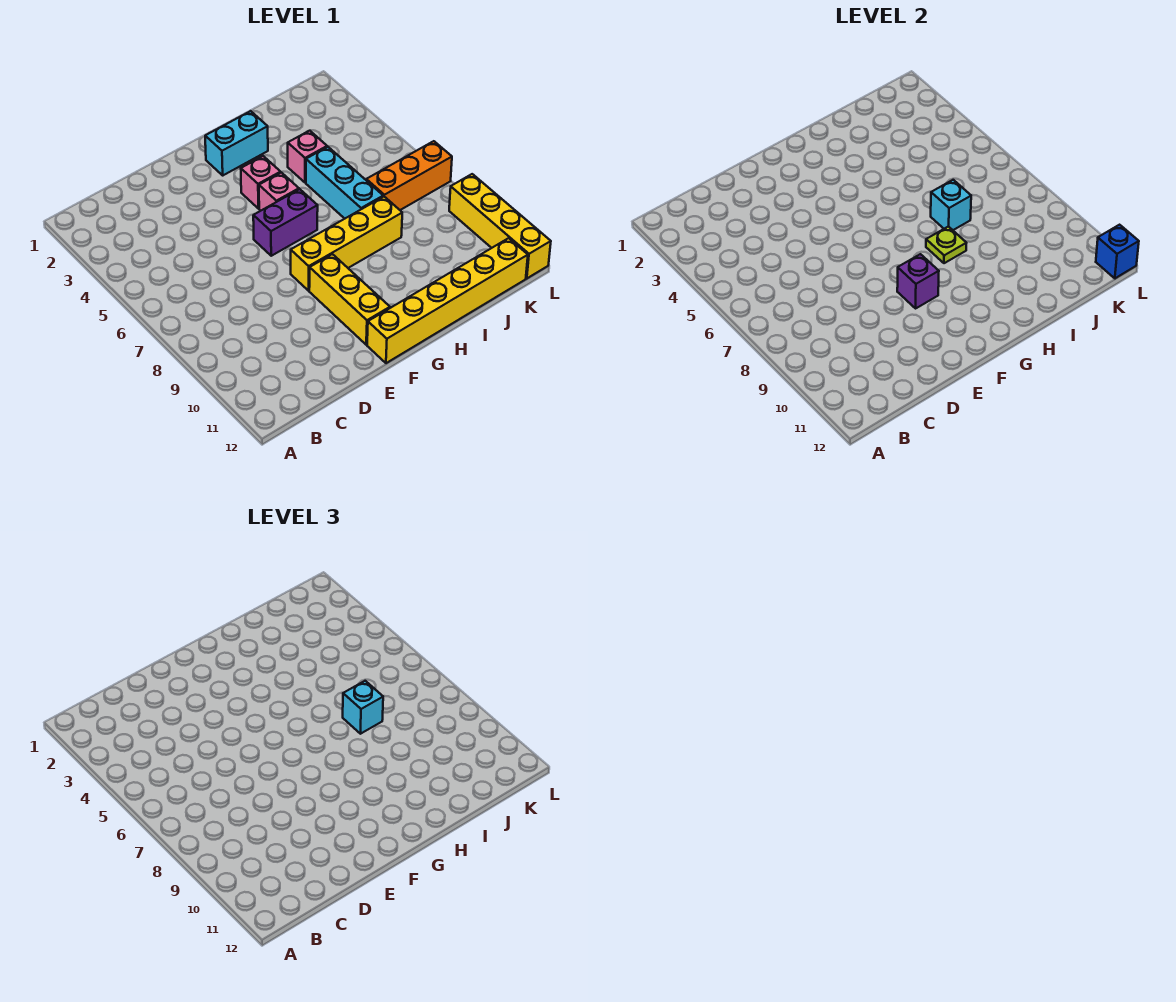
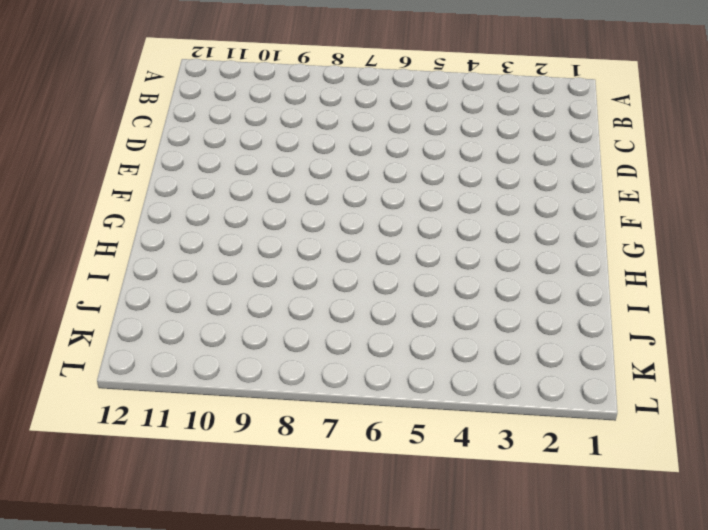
none -> purple 1x2 brick [253,189,318,256]
none -> yellow 1x4 brick [291,197,402,291]
none -> yellow 1x3 brick [309,254,390,345]

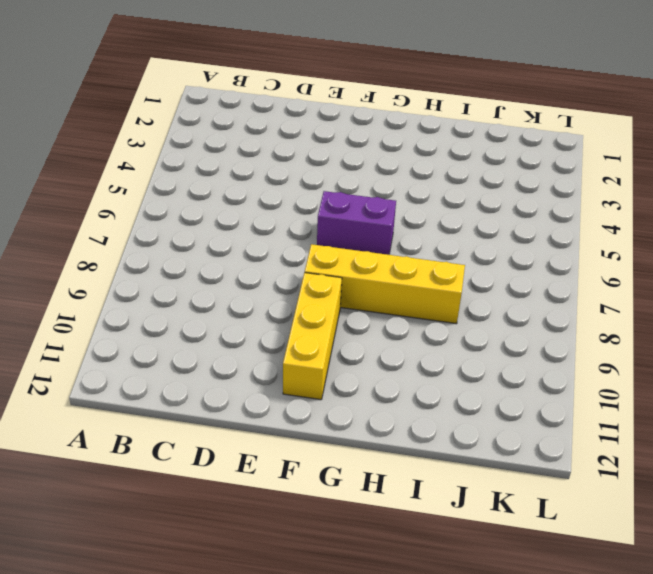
none -> yellow 1x6 brick [367,238,528,363]
none -> cyan 1x2 brick [205,111,268,175]
none -> pink 1x1 brick [241,156,281,209]

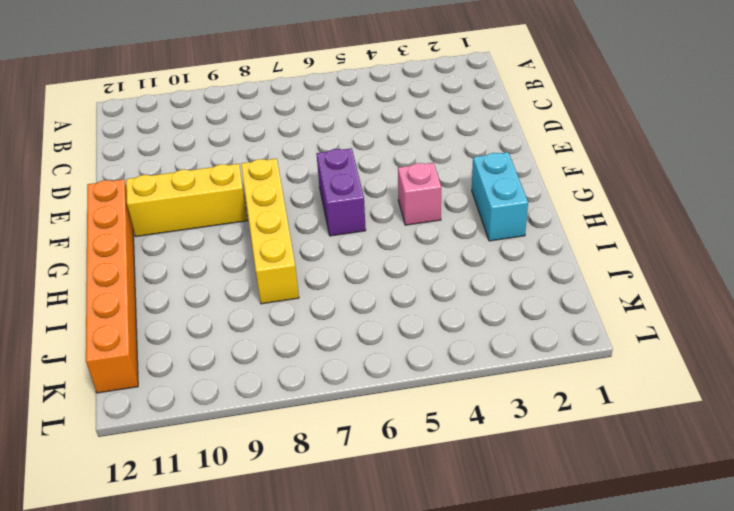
orange 1x6 brick [86,179,138,393] -> yellow 1x6 brick [367,238,528,363]
none -> pink 1x1 brick [259,173,299,211]
none -> pink 1x1 brick [288,131,327,183]
none -> cyan 1x3 brick [306,147,383,219]

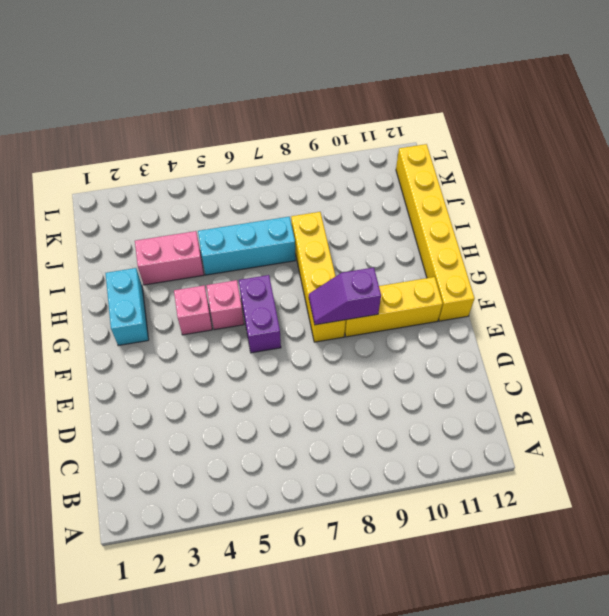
purple 1x2 slope [309,268,381,325] -> purple 1x1 brick [897,254,939,308]
pink 1x2 brick [135,231,204,285] -> pink 1x1 brick [288,131,327,183]
none -> orange 1x3 brick [366,141,452,210]
none -> yellow 1x4 brick [449,174,551,278]
none -> lime 1x1 plate [926,226,966,263]

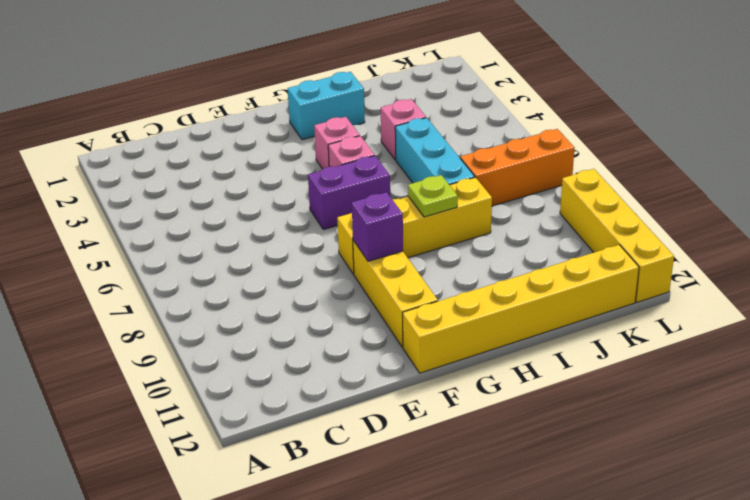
none -> cyan 1x1 brick [931,180,971,230]
none -> blue 1x1 brick [1096,225,1139,278]
none -> cyan 1x1 brick [343,681,383,734]

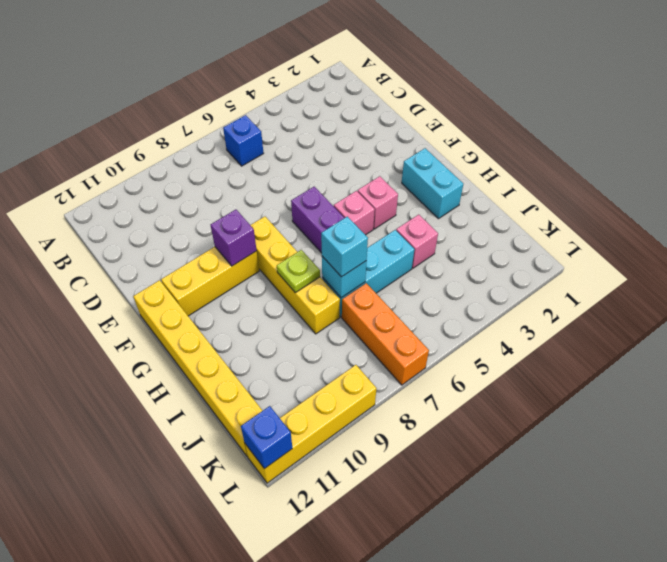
blue 1x1 brick [223,115,264,166] -> none

